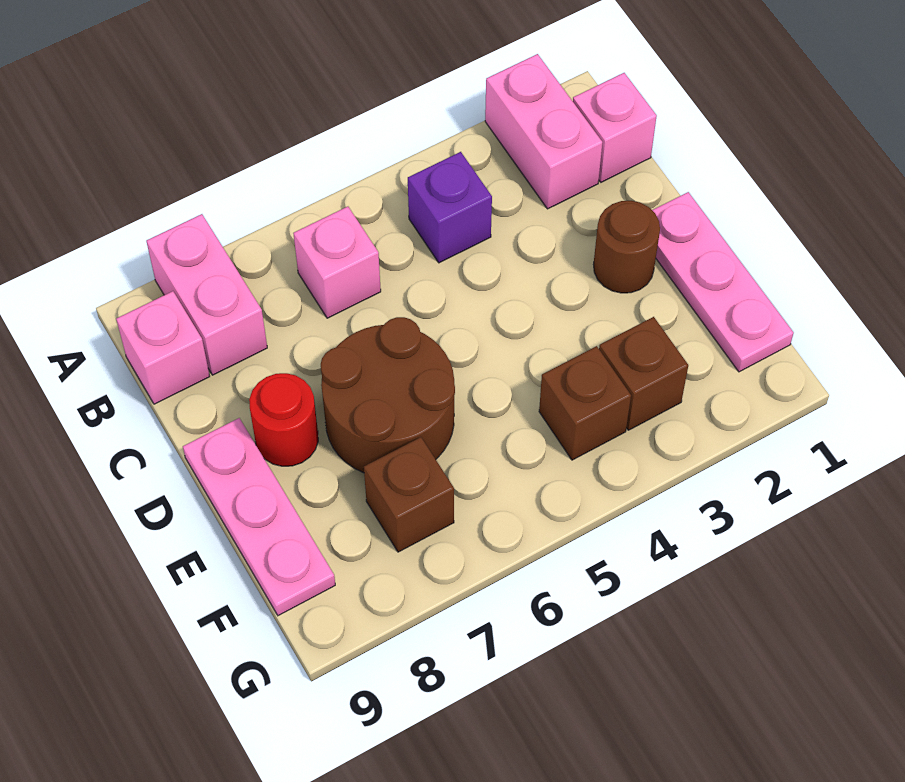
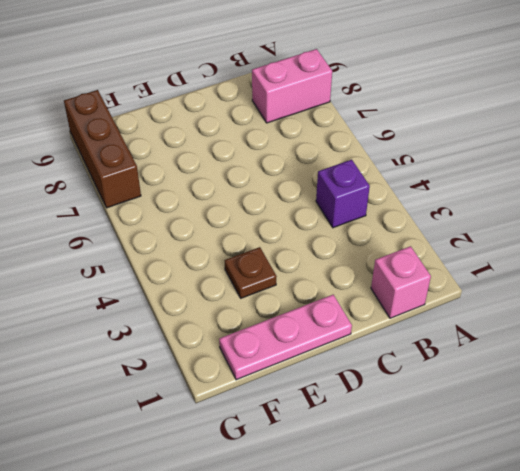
brown 1x1 plate [225,247,277,298] -> none
brown 1x3 brick [64,90,141,208] -> none
none -> pink 1x2 brick [485,54,602,209]
none -> pink 1x1 brick [293,207,381,318]
none -> pink 1x1 brick [116,291,210,404]

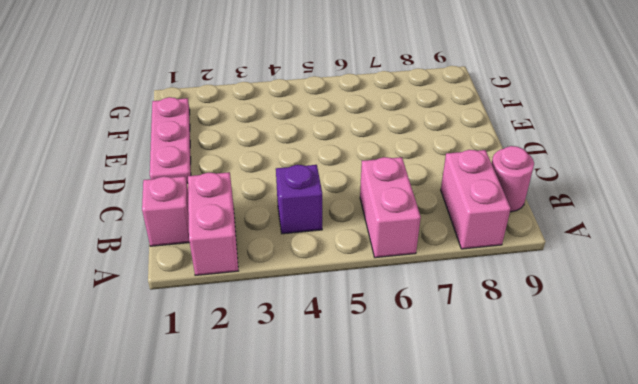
pink 1x2 brick [360,157,421,258] -> pink 1x1 brick [293,207,381,318]
pink 1x1 round brick [492,146,534,212] -> pink 1x1 brick [116,291,210,404]
none -> brown 1x1 round brick [594,201,660,293]
none -> brown 2x2 round brick [321,317,455,473]
none -> red 1x1 round brick [249,373,318,466]

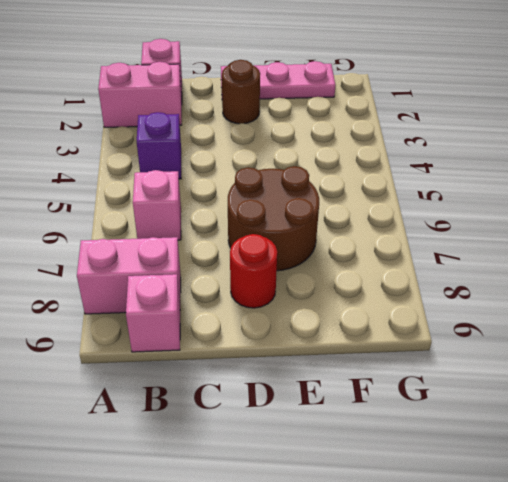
none -> pink 1x3 plate [183,418,335,616]
none -> brown 1x1 brick [599,317,688,430]
none -> brown 1x1 brick [539,346,631,460]

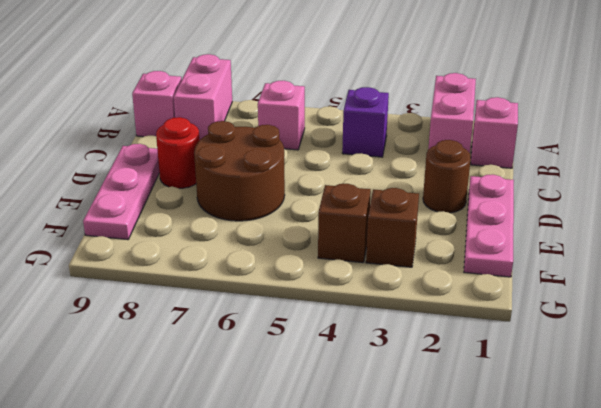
none -> brown 1x1 brick [364,437,454,552]

